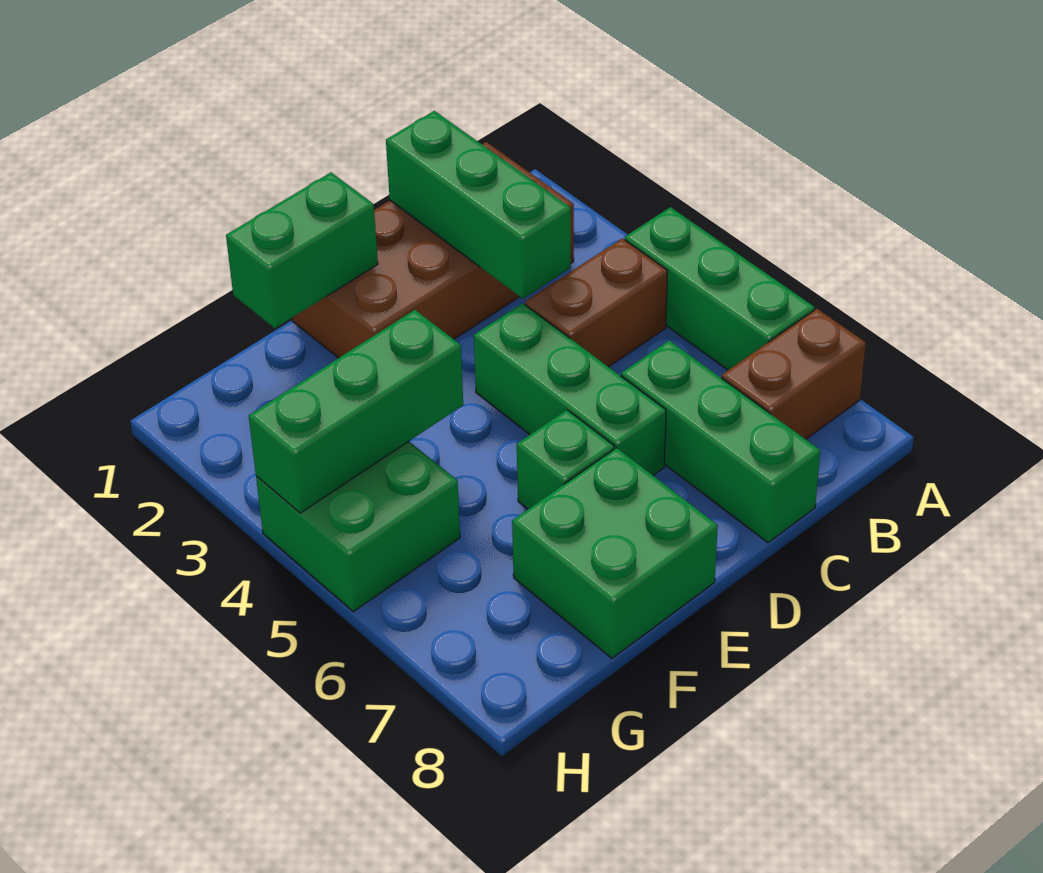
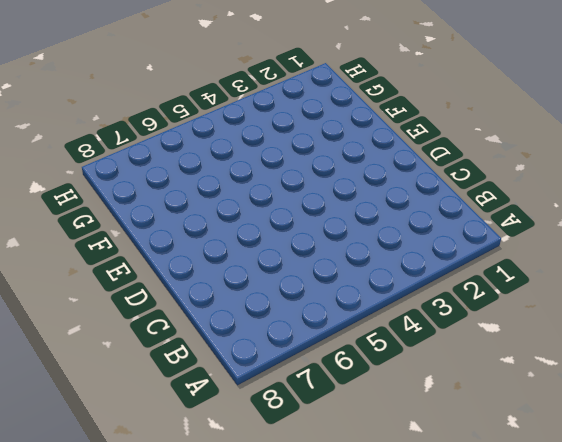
none -> green 1x3 brick [625,207,814,370]
none -> brown 1x2 brick [721,309,866,439]
none -> brown 2x4 brick [292,142,574,358]

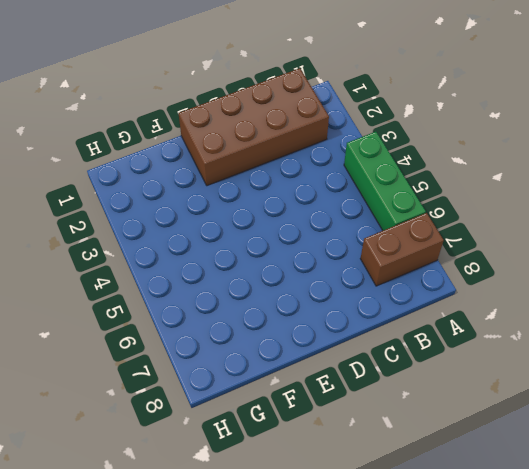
none -> brown 1x2 brick [525,238,667,367]
none -> green 1x3 brick [621,340,820,543]
none -> green 1x3 brick [474,303,666,475]

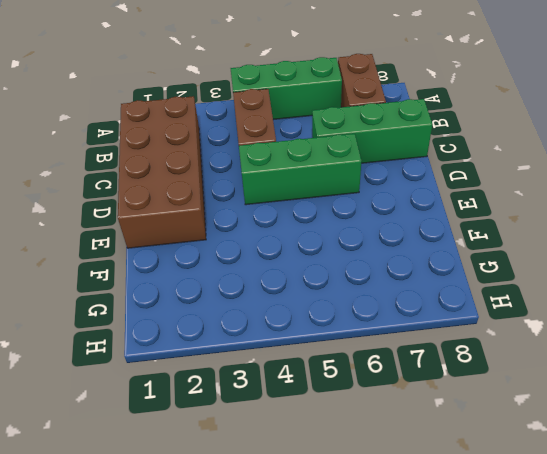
none -> green 1x1 brick [517,410,614,509]
none -> green 2x2 brick [512,448,718,658]
none -> green 2x2 brick [256,442,460,612]

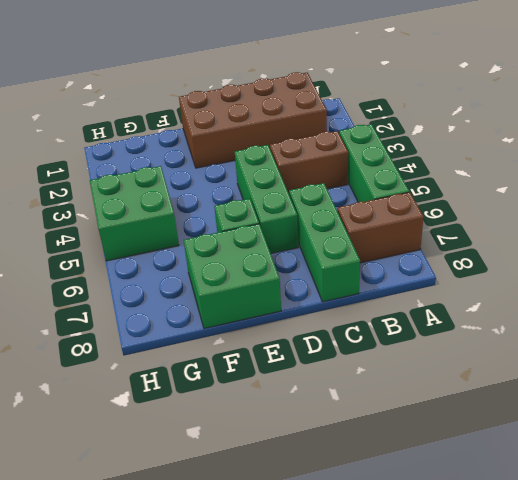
none -> green 1x3 brick [386,111,571,299]
none -> green 1x2 brick [226,172,378,328]
none -> green 1x3 brick [249,310,463,513]

